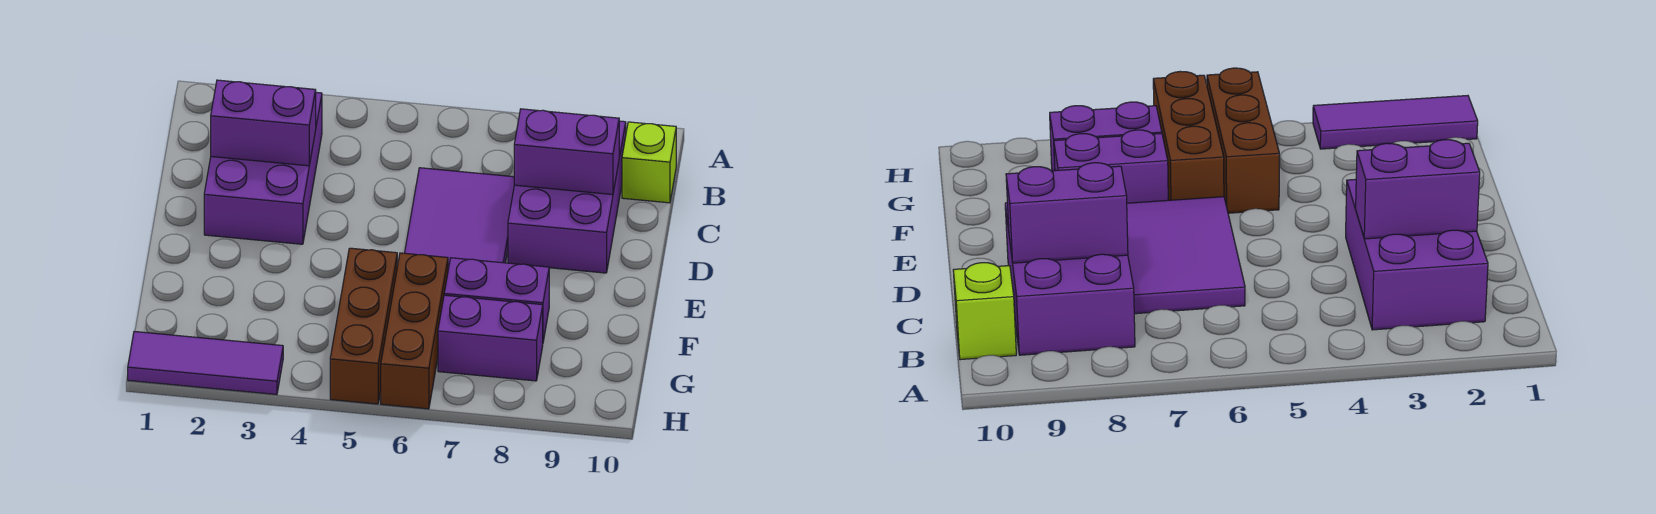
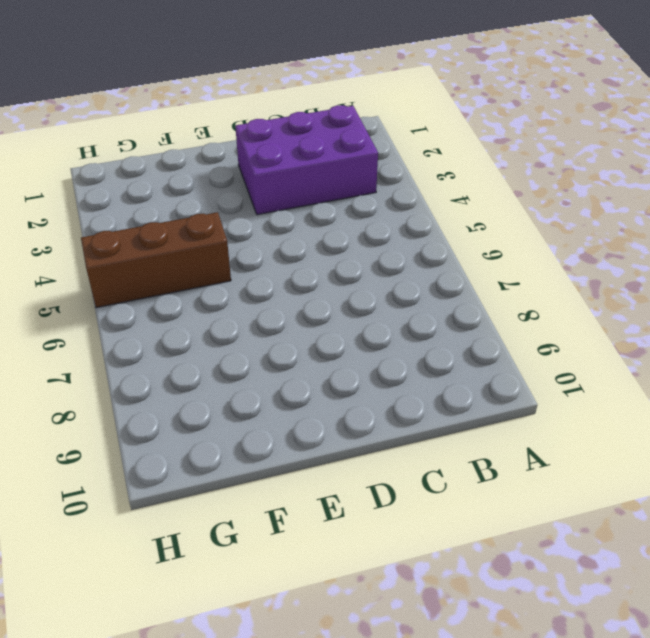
none -> purple 2x3 brick [508,121,626,273]
none -> lime 1x1 brick [622,122,676,203]

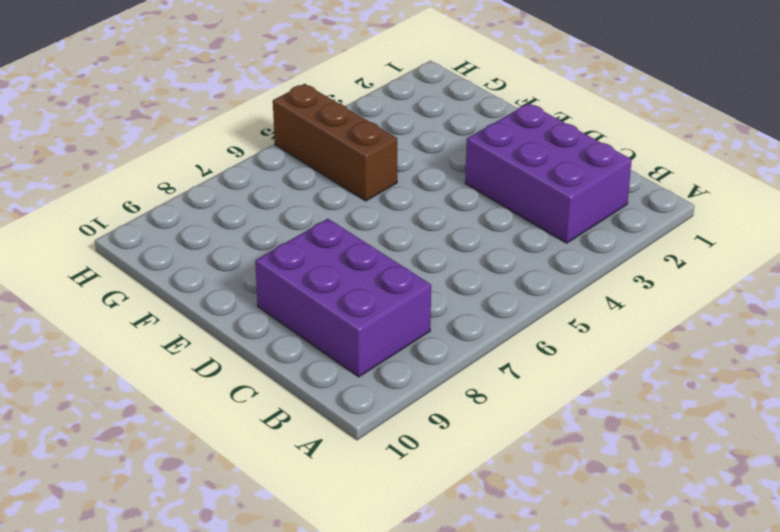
none -> lime 1x1 brick [622,122,676,203]
none -> purple 2x3 tile [405,168,514,269]

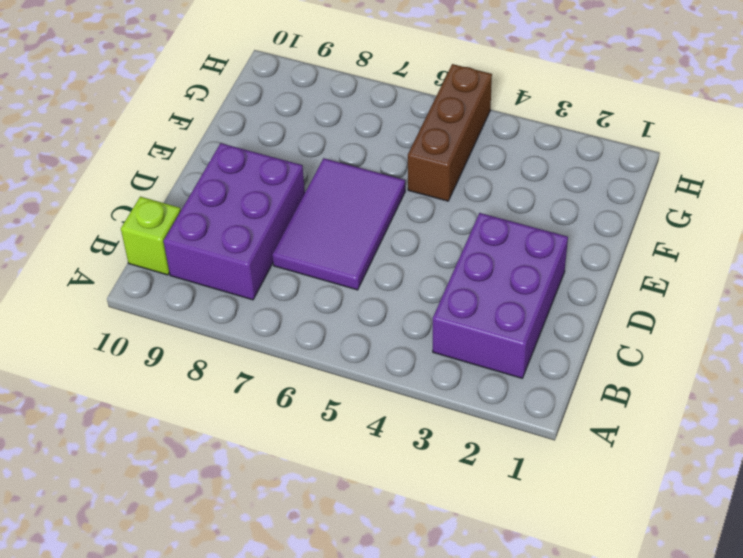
none -> brown 1x3 brick [381,253,448,409]
none -> purple 1x2 brick [444,258,549,341]

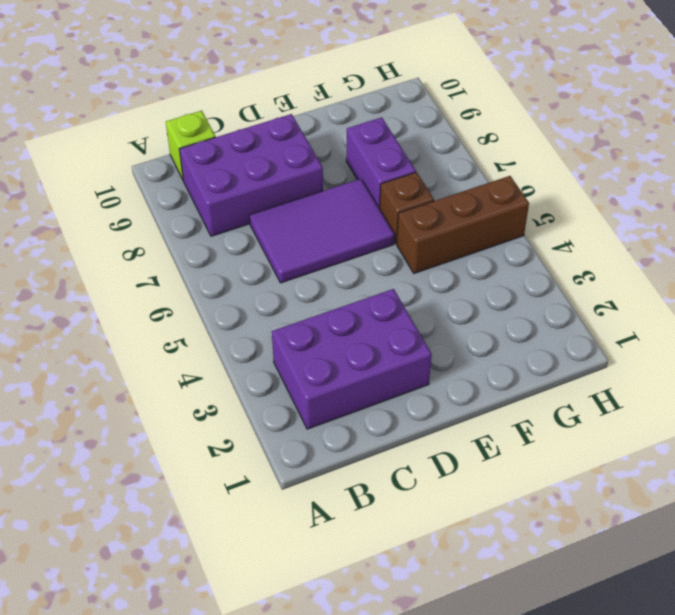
brown 1x1 brick [380,172,434,244] -> brown 1x3 brick [381,253,448,409]
none -> purple 1x2 brick [438,295,543,381]
none -> purple 1x3 tile [128,332,283,395]

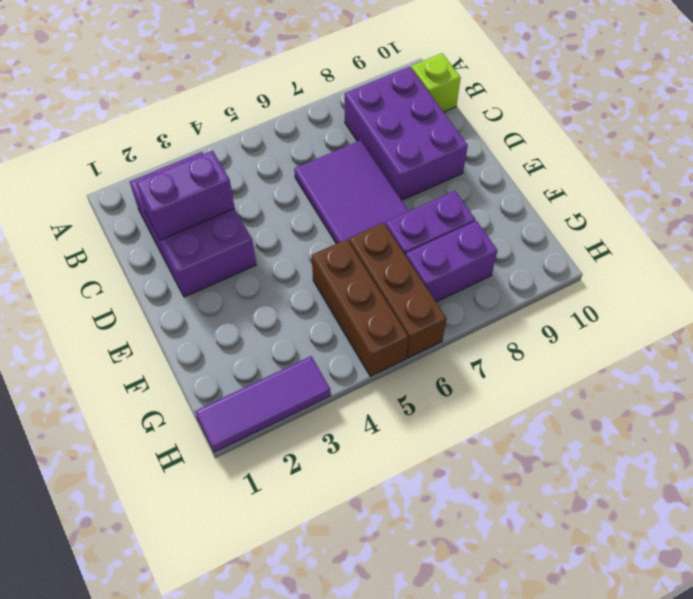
none -> purple 1x2 brick [514,109,619,195]

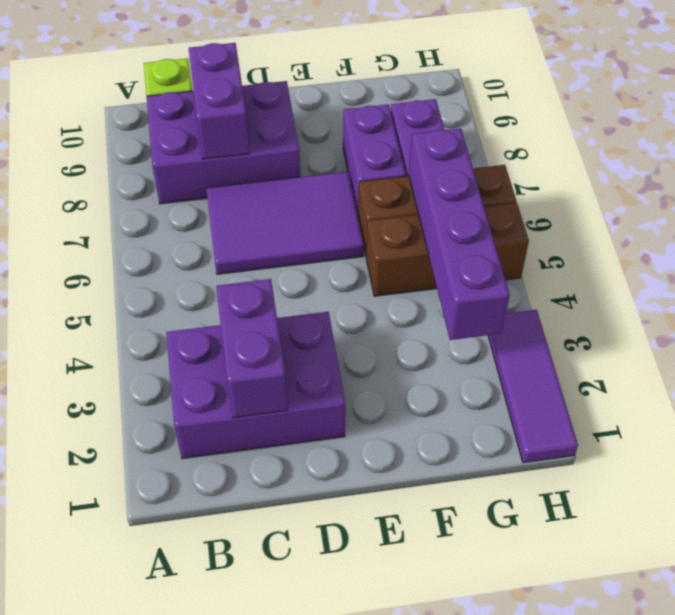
purple 1x4 brick [409,128,510,340] -> none

